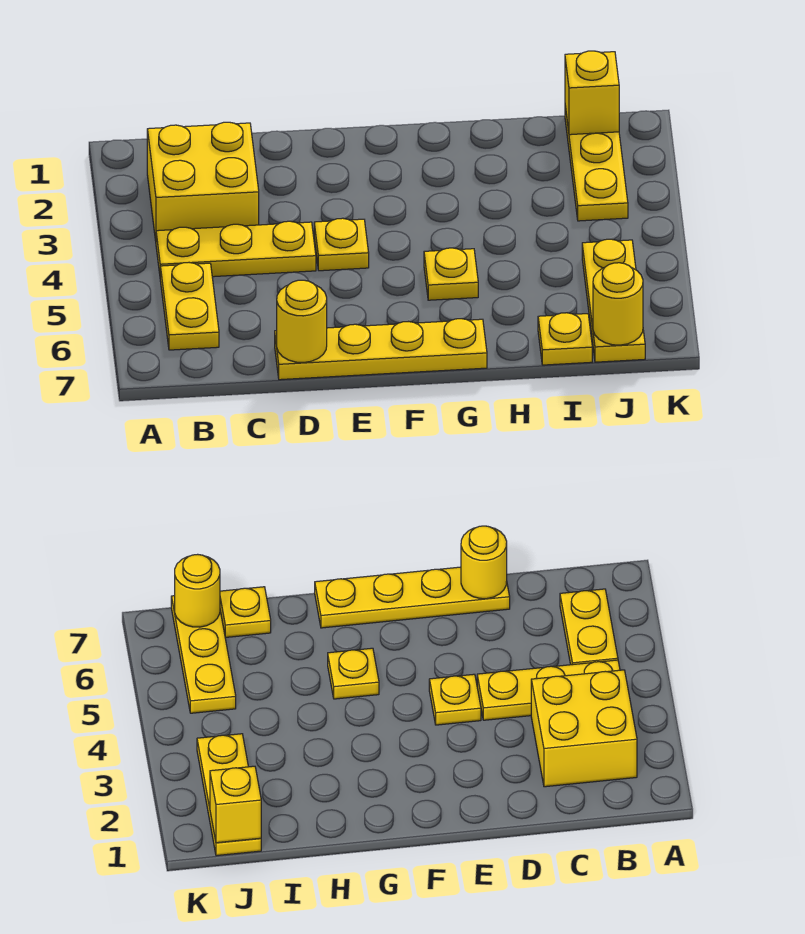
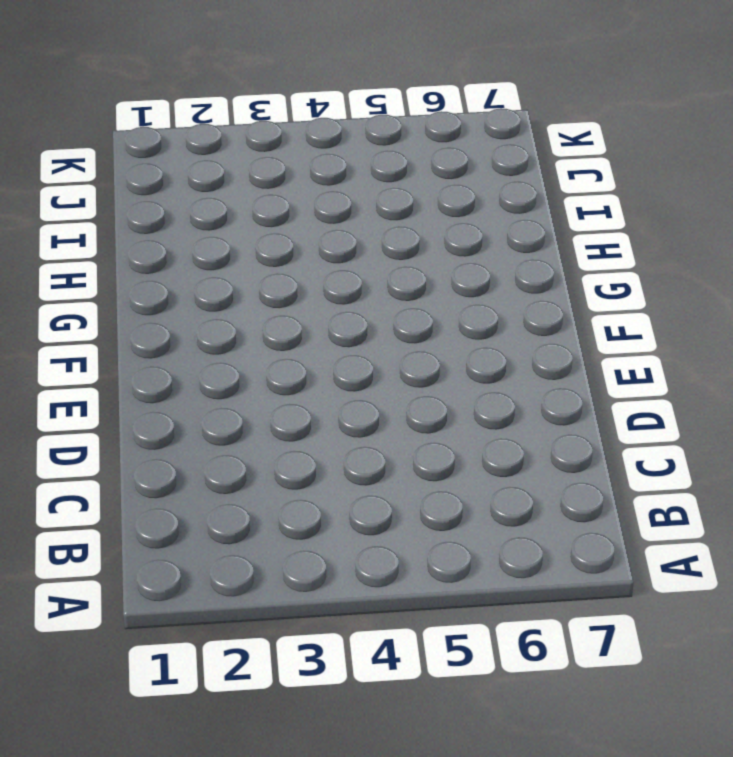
none -> yellow 2x2 brick [147,122,259,241]
none -> yellow 1x3 plate [156,221,316,277]
none -> yellow 1x2 plate [160,263,219,350]

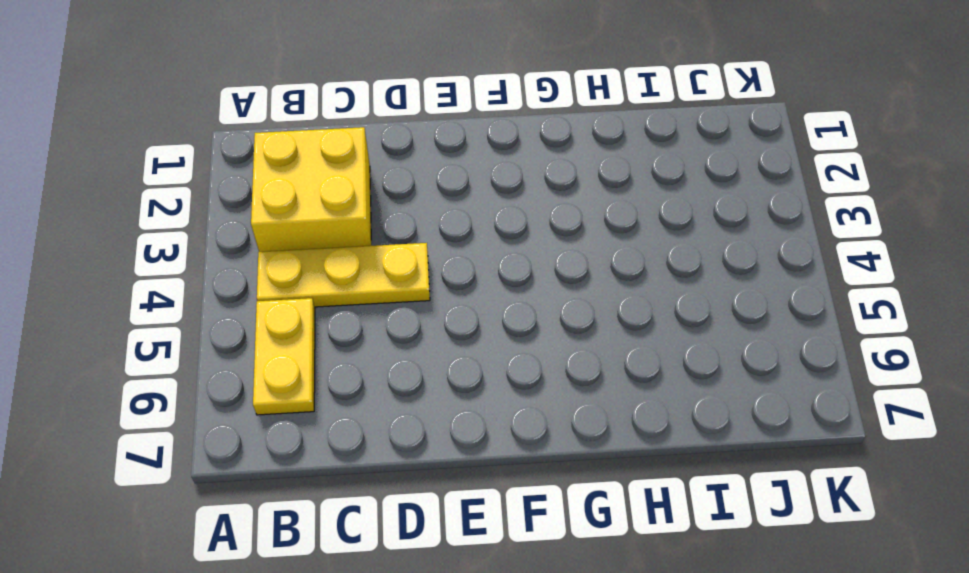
none -> yellow 1x4 plate [275,319,487,380]
none -> yellow 1x1 plate [314,218,369,271]
none -> yellow 1x1 plate [424,248,478,300]

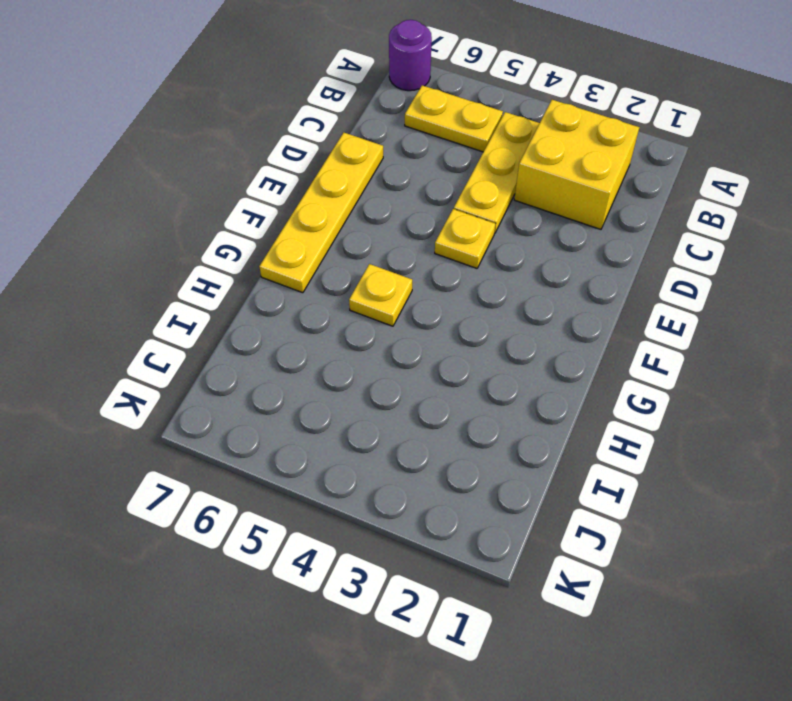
purple 1x1 round brick [389,20,432,91] -> none
none -> yellow 1x1 plate [538,313,592,365]
none -> yellow 1x3 plate [565,106,628,221]
none -> yellow 1x3 plate [582,239,645,362]

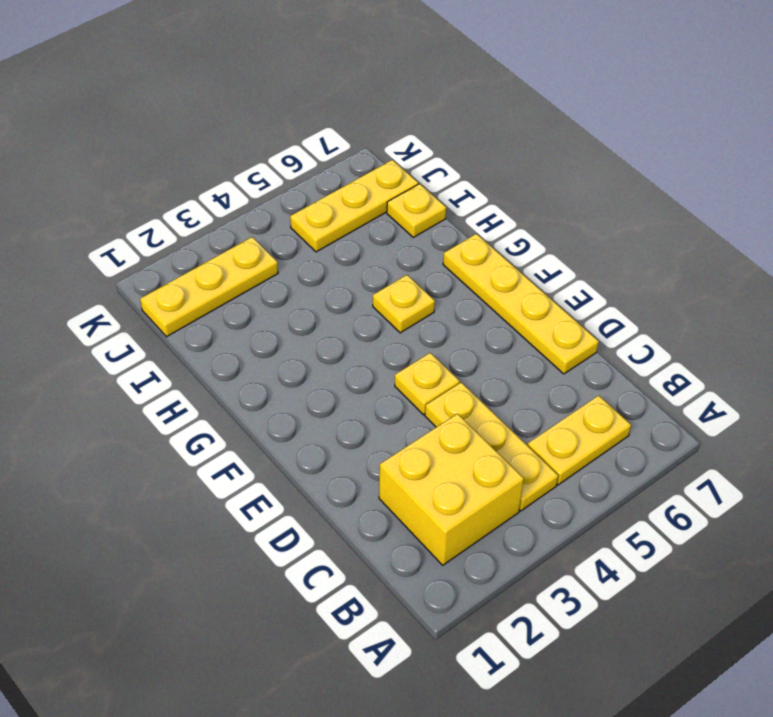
none -> yellow 1x1 round brick [277,280,327,363]
none -> yellow 1x1 brick [565,51,619,135]
none -> yellow 1x1 round brick [593,263,643,345]

